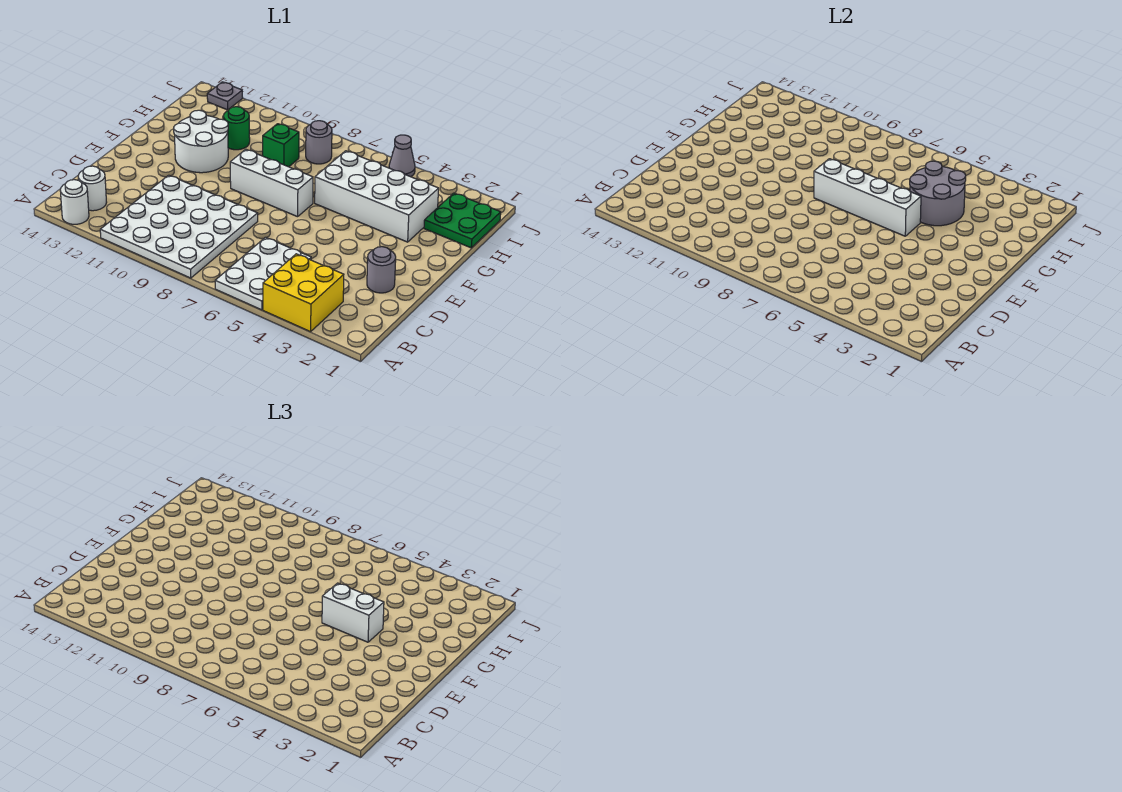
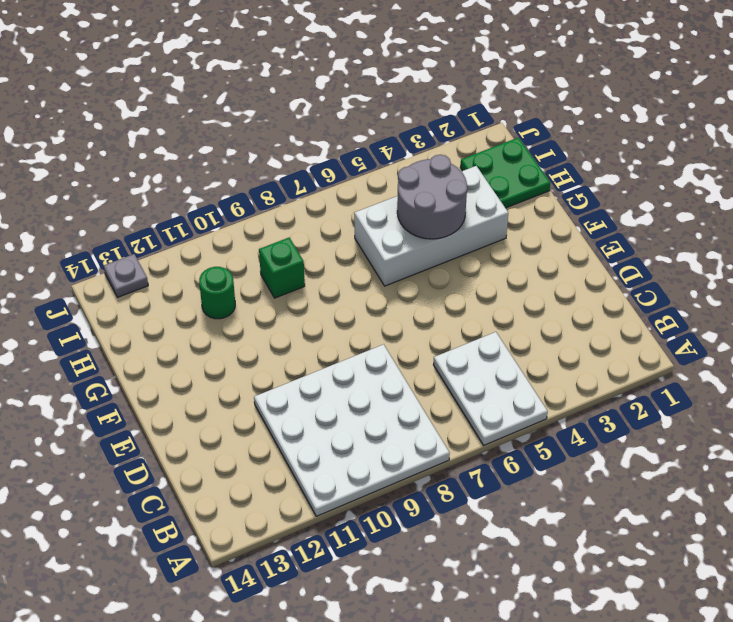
none -> yellow 2x2 brick [263,254,344,332]
none -> white 1x1 round brick [60,180,89,224]
none -> white 1x1 round brick [78,166,107,211]

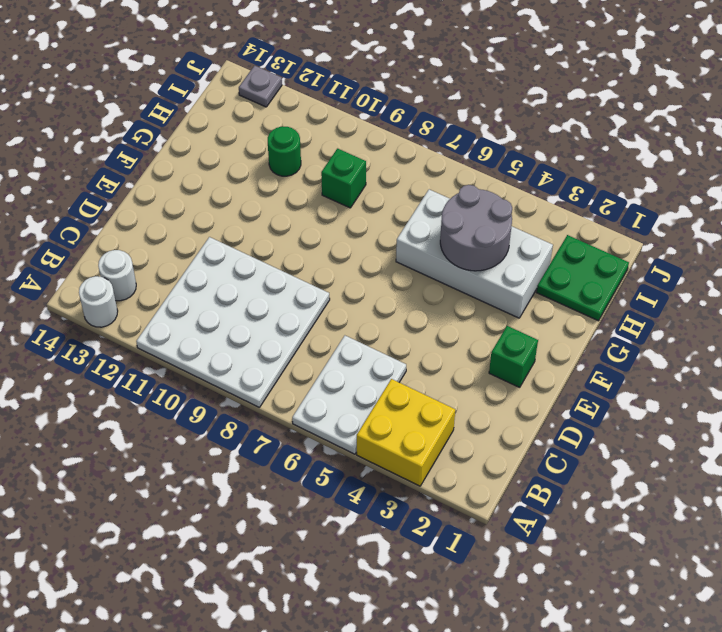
green 1x1 brick [489,326,538,387] -> none
none -> grey 1x1 round brick [367,247,396,293]
none -> white 1x3 brick [230,149,313,217]
none -> white 2x2 round brick [174,110,228,173]

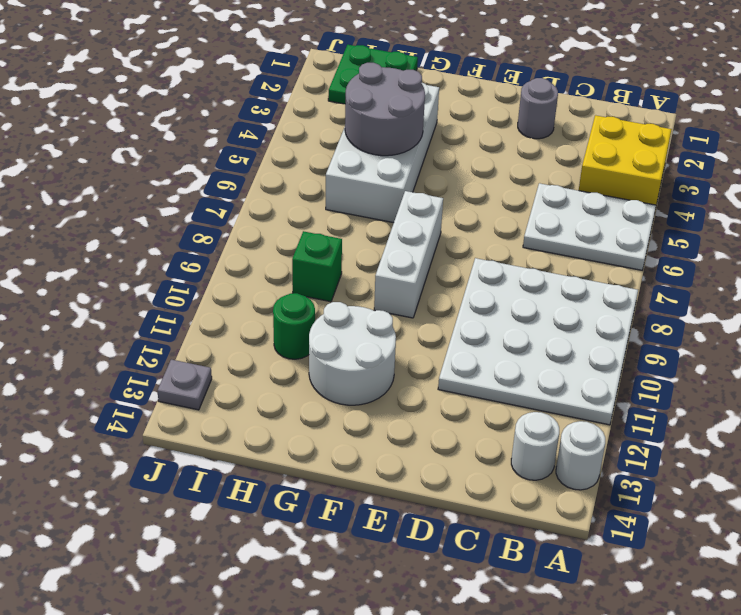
none -> grey 1x1 round brick [306,121,332,164]
none -> grey 1x1 cone [389,135,415,177]
none -> white 1x4 brick [814,159,921,236]

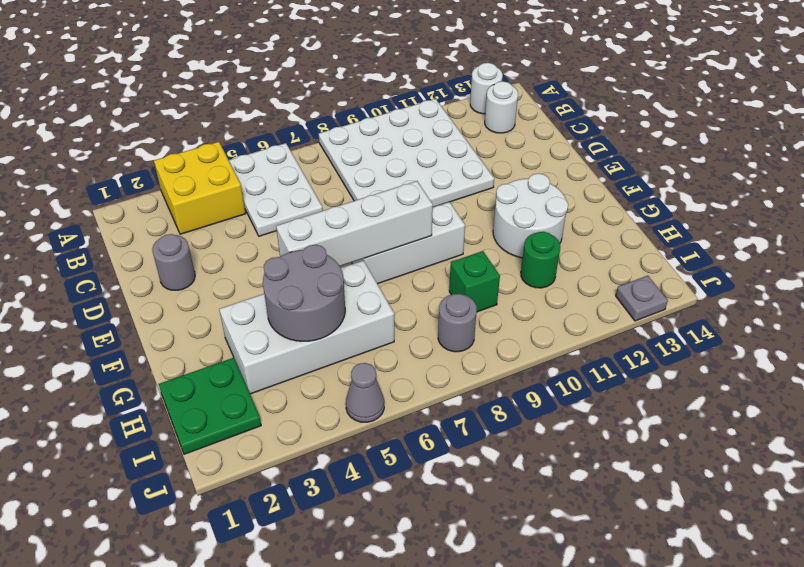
none -> white 1x2 brick [322,583,384,642]

